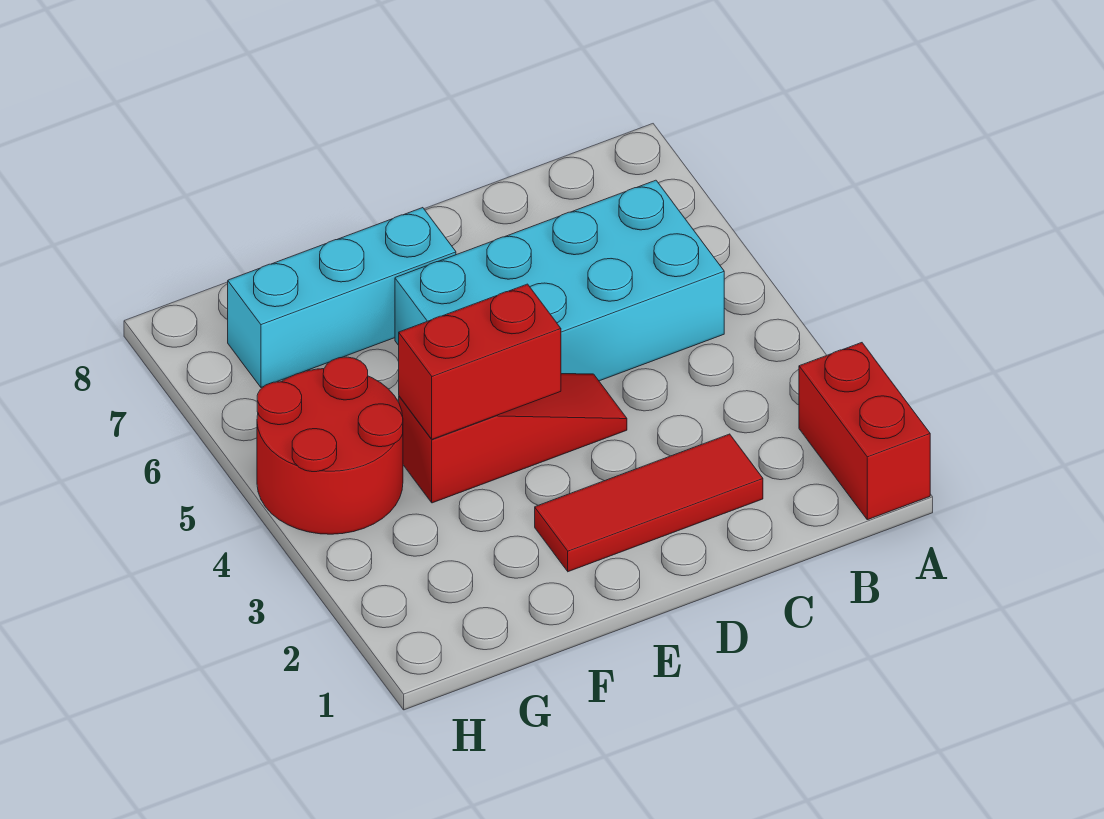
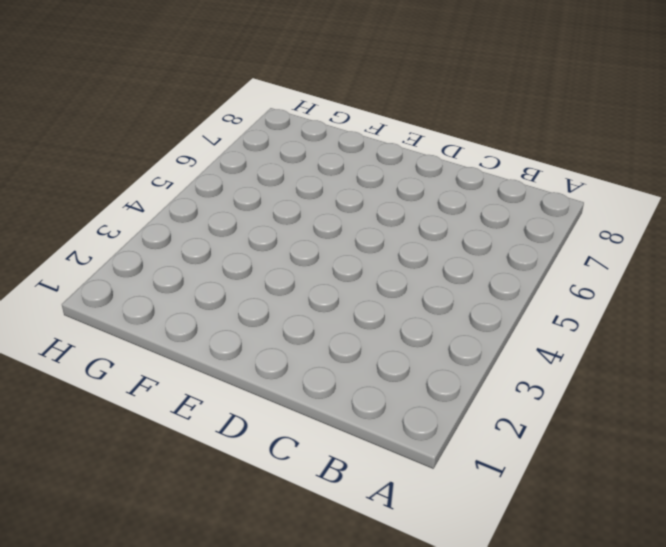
none -> red 1x2 brick [799,343,930,520]
none -> cyan 2x4 brick [395,180,724,381]

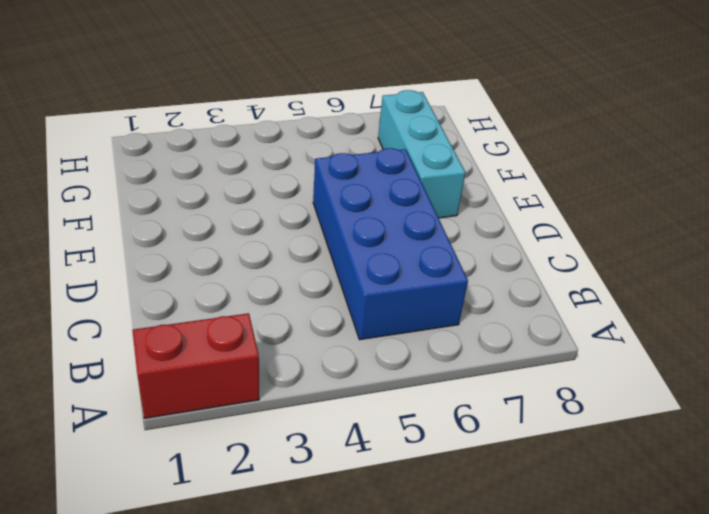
blue 2x4 brick [313,148,468,340] -> cyan 2x4 brick [395,180,724,381]
none -> red 1x3 tile [535,434,763,572]
none -> red 1x3 slope [399,374,627,503]

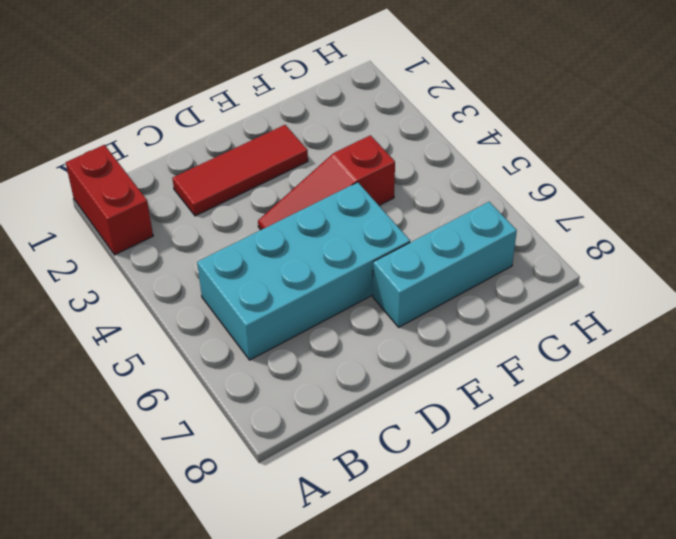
none -> red 2x2 round brick [257,357,403,534]
none -> red 1x2 brick [399,284,561,439]

